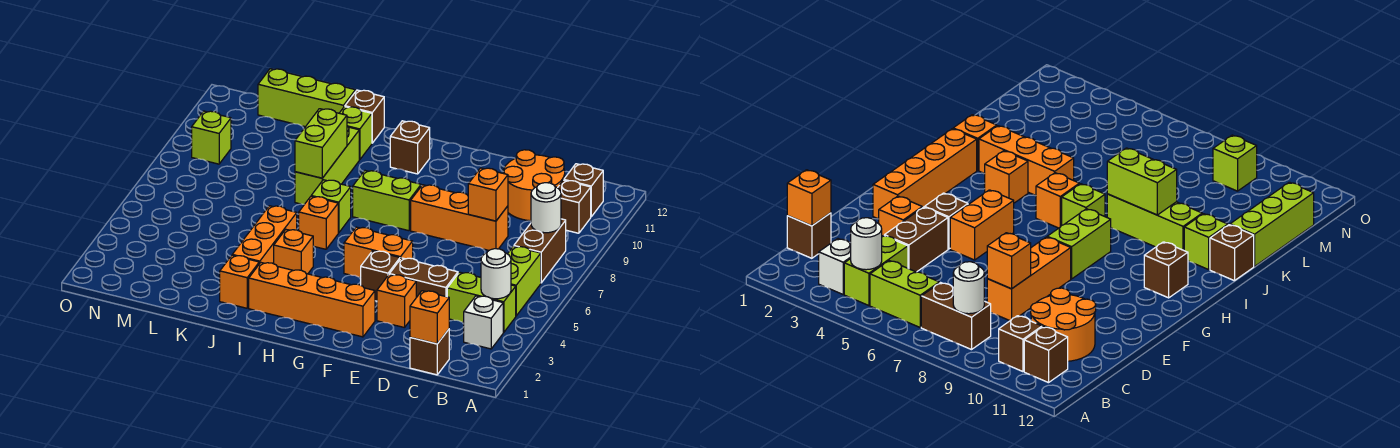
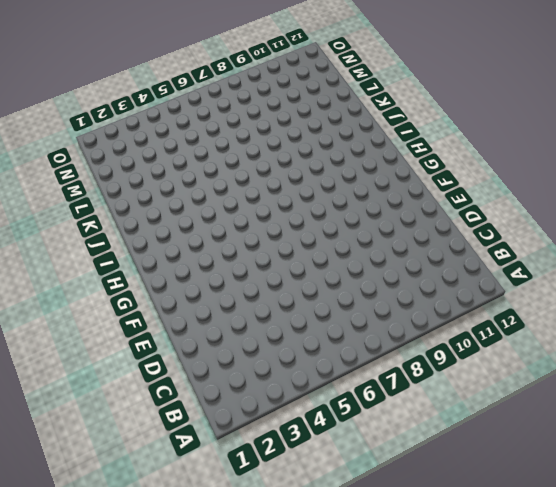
none -> white 1x1 brick [464,296,503,349]
none -> lime 1x2 brick [447,272,516,332]
none -> lime 1x2 brick [508,246,541,316]
none -> brown 1x2 brick [514,219,566,283]

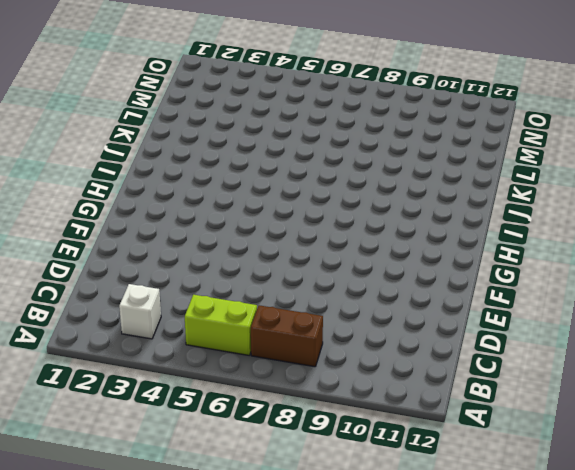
none -> lime 1x2 brick [447,272,516,332]
none -> brown 1x1 brick [558,180,591,233]
none -> brown 1x1 brick [564,164,603,217]
none -> brown 1x1 brick [410,329,449,375]

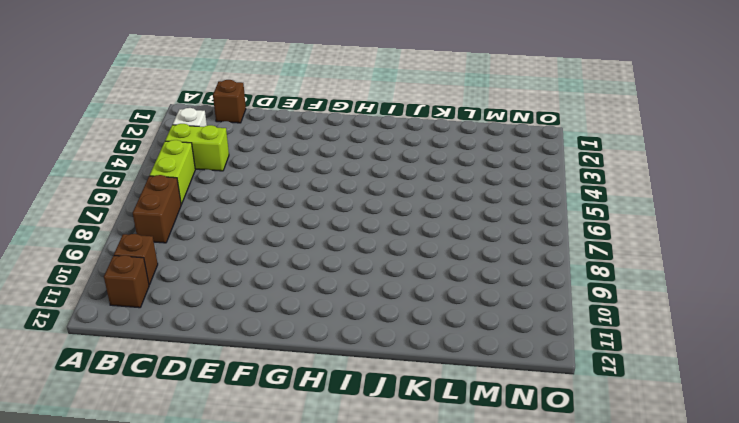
none -> orange 2x2 round brick [503,150,565,221]
none -> brown 1x2 brick [390,258,458,298]
none -> orange 1x3 brick [411,185,508,250]
none -> orange 1x1 brick [377,274,416,328]

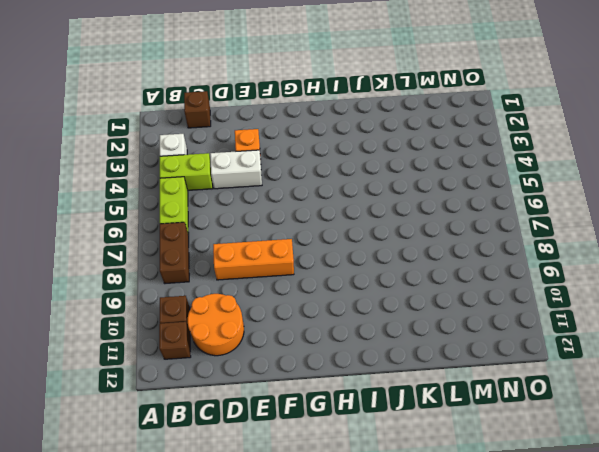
white 1x2 brick [210,150,262,189] -> brown 1x2 brick [390,258,458,298]
none -> orange 1x4 brick [249,263,375,337]
none -> brown 1x1 brick [361,251,400,301]
none -> orange 1x2 brick [344,227,413,278]
none -> lime 1x2 brick [353,171,421,231]

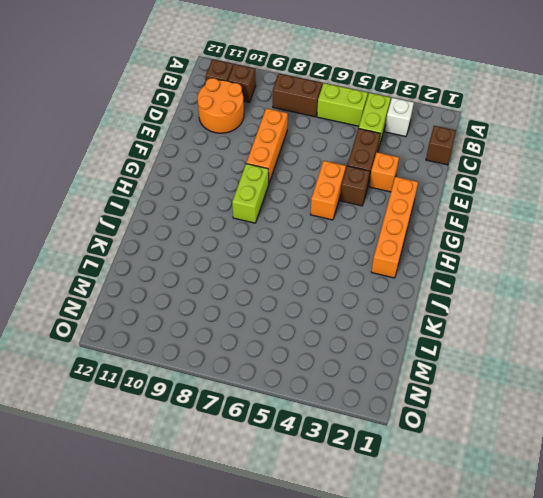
none -> brown 1x1 brick [390,121,430,174]
none -> orange 1x1 brick [274,230,313,274]
none -> orange 1x1 brick [299,196,338,249]
none -> lime 1x1 brick [312,180,351,233]

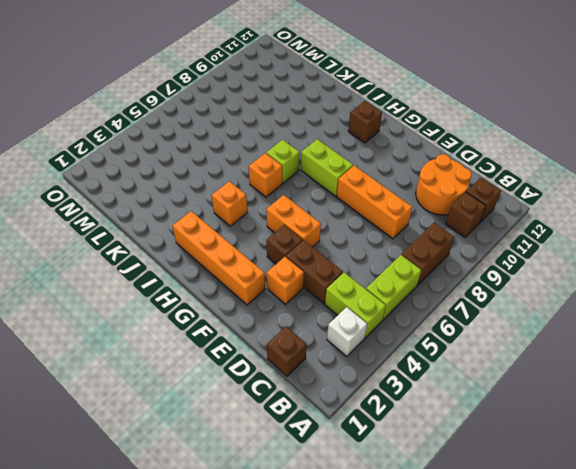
none -> orange 1x1 brick [220,255,259,308]
none -> orange 1x3 brick [233,206,297,264]
none -> lime 1x3 brick [295,126,359,204]
none -> lime 1x1 brick [340,107,372,160]

